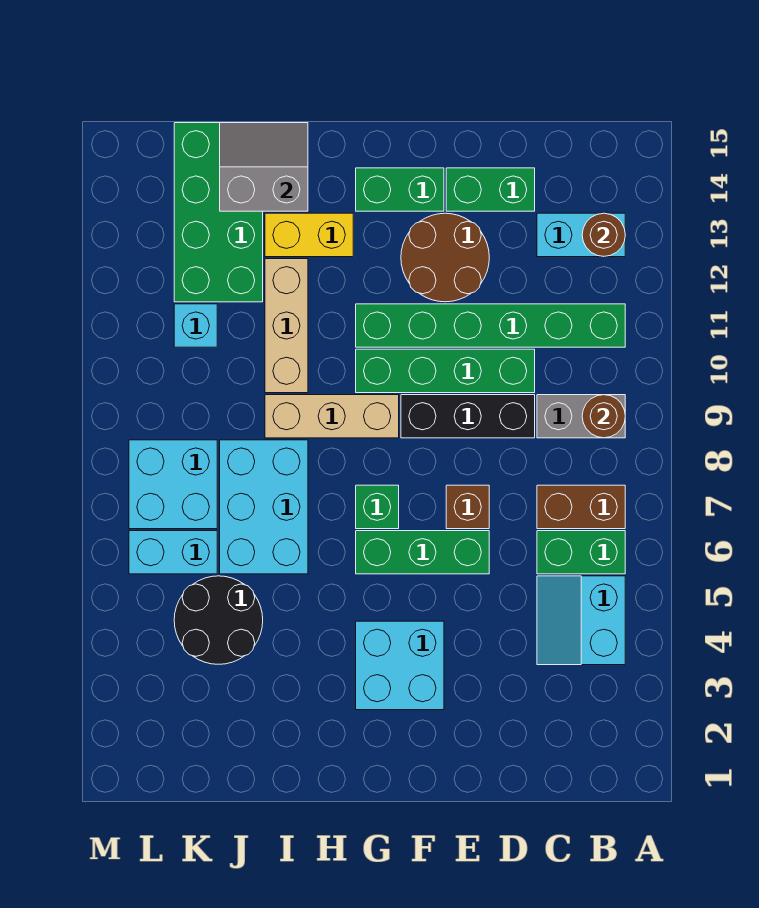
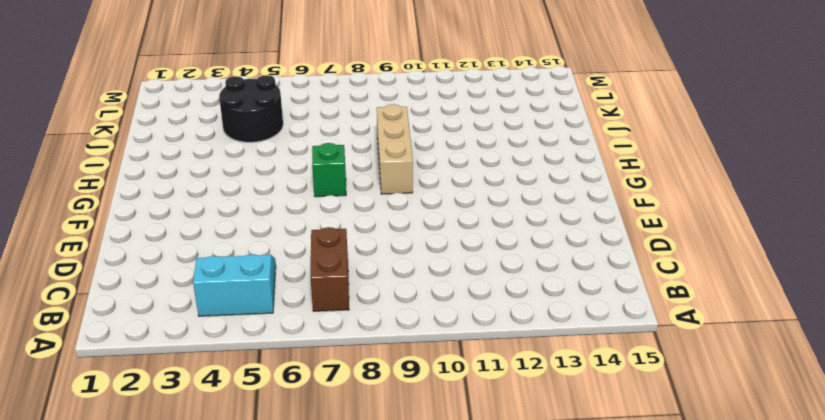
none -> green 1x2 brick [537,531,625,574]
none -> grey 1x2 brick [537,395,625,438]
none -> green 1x6 brick [356,304,625,347]

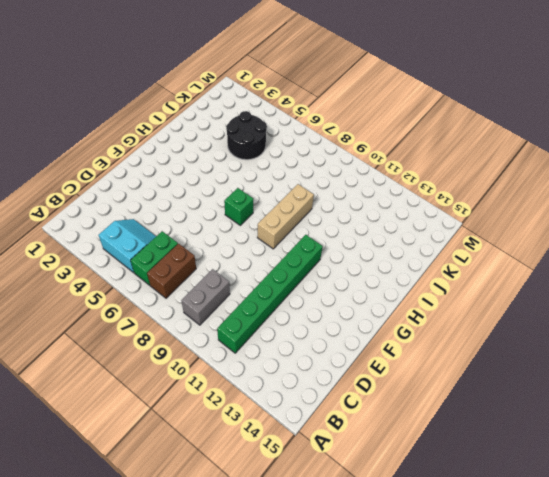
none -> cyan 1x2 brick [537,213,625,257]
none -> black 1x3 brick [401,395,535,438]
none -> green 1x4 brick [356,349,535,393]

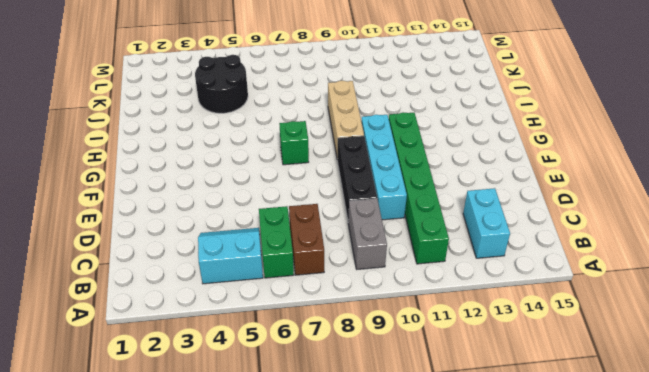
cyan 1x4 brick [361,115,407,220] -> green 1x4 brick [356,349,535,393]
none -> green 1x2 brick [446,168,535,211]
none -> green 1x3 brick [356,531,489,574]
none -> brown 1x1 brick [446,485,489,529]

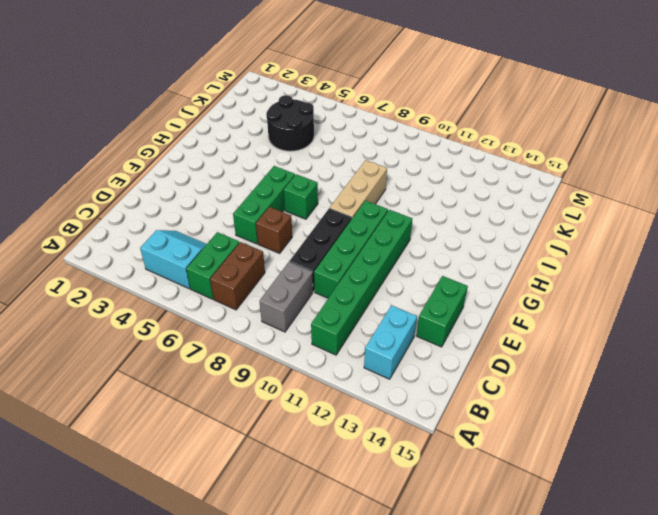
none -> brown 2x2 round brick [401,213,489,302]
none -> cyan 2x2 brick [356,621,444,710]
none -> green 1x2 brick [356,168,444,211]

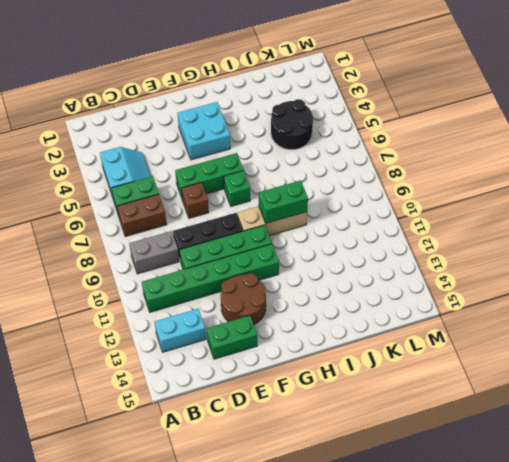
green 1x2 brick [259,180,308,223] -> green 1x2 brick moved to [356,168,444,211]
none -> yellow 1x2 brick [265,213,353,257]
none -> cyan 2x3 brick [220,440,308,574]
none -> tan 1x3 brick [265,259,308,393]

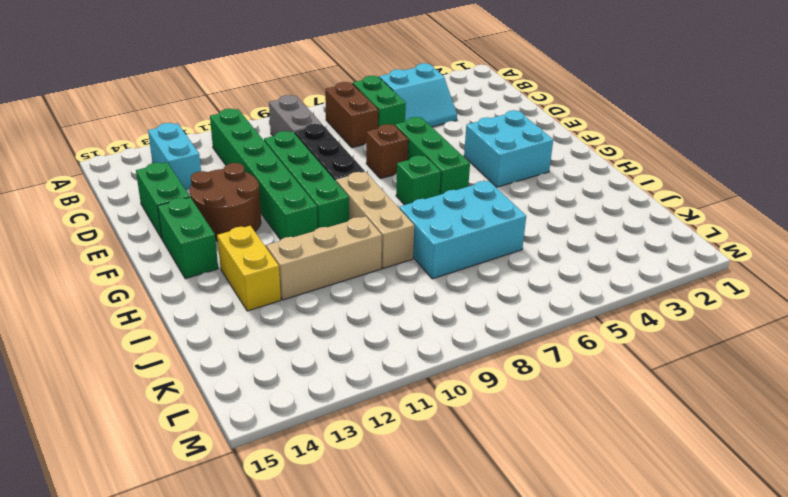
none -> black 2x2 round brick [174,576,263,664]
none -> green 2x4 brick [174,123,263,302]
none -> cyan 1x2 brick [129,531,217,574]

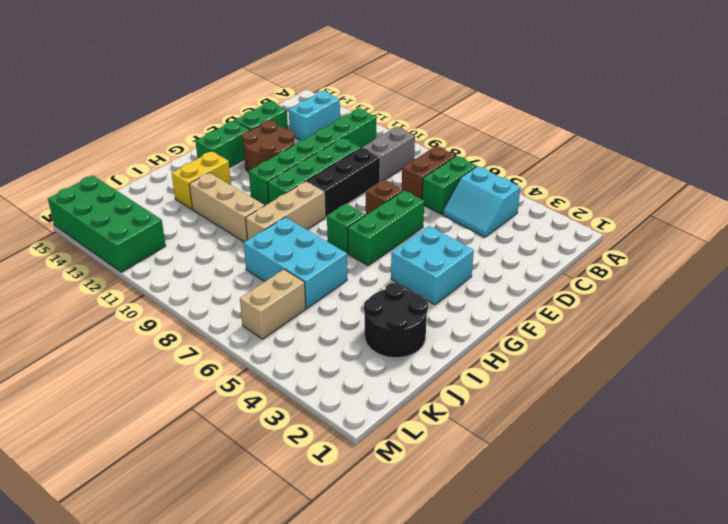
black 2x2 round brick [364,283,428,358] -> black 2x2 round brick moved to [174,576,263,664]
tan 1x2 brick [240,269,306,339] -> cyan 1x2 brick [129,531,217,574]
green 2x4 brick [48,175,166,272] -> green 2x4 brick moved to [174,123,263,302]
none -> cyan 2x2 brick [129,440,217,529]
none -> cyan 1x1 brick [174,304,217,347]
none -> brown 1x1 round brick [582,395,625,438]

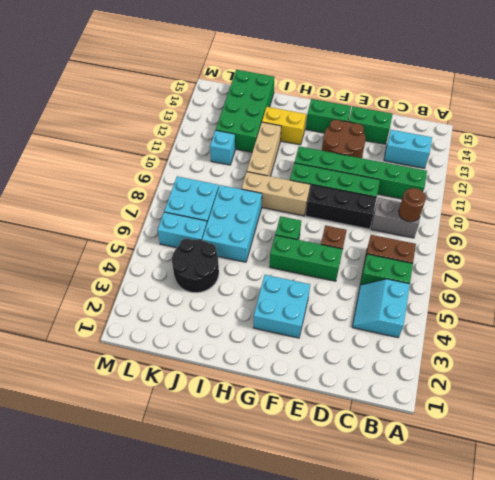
none -> brown 1x1 round brick [582,213,625,257]
none -> grey 2x2 slope [220,123,308,211]

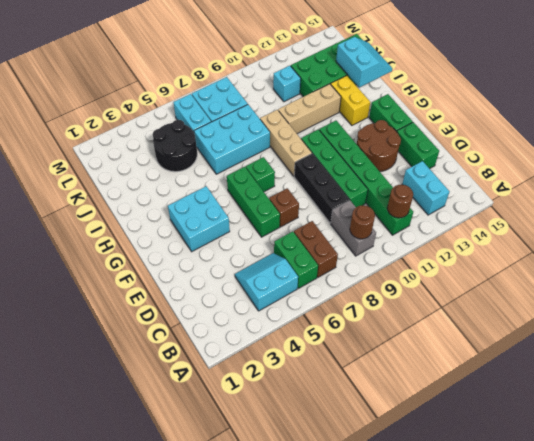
brown 1x1 round brick [387,184,413,218] -> brown 1x1 round brick moved to [582,213,625,257]
cyan 2x2 slope [336,37,392,87] -> grey 2x2 slope [220,123,308,211]

